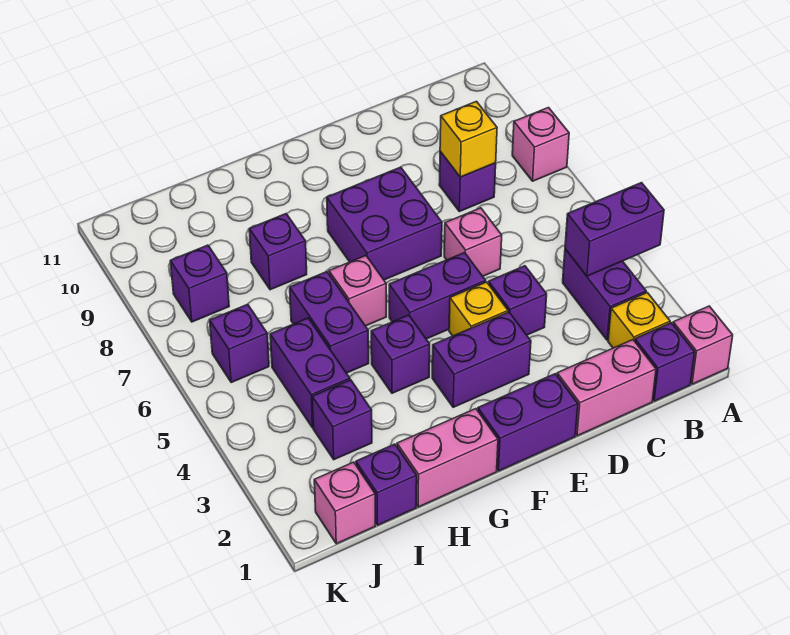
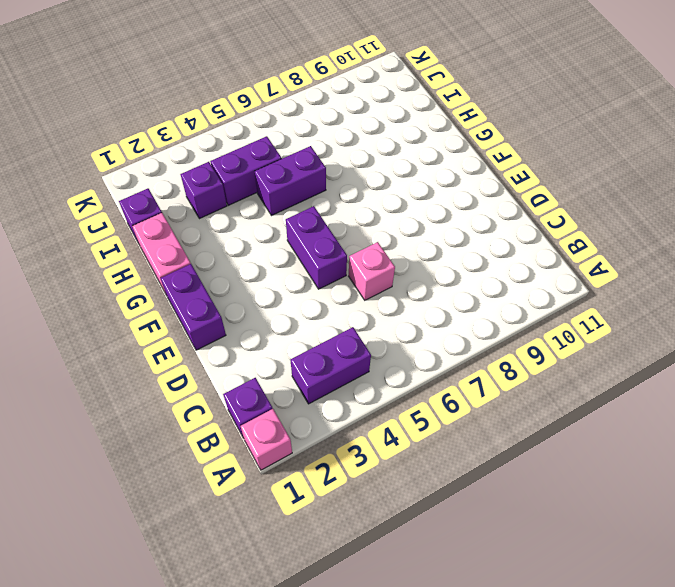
none -> pink 1x1 brick [512,108,569,181]
none -> yellow 1x1 brick [608,293,670,348]
none -> pink 1x2 brick [557,340,656,436]

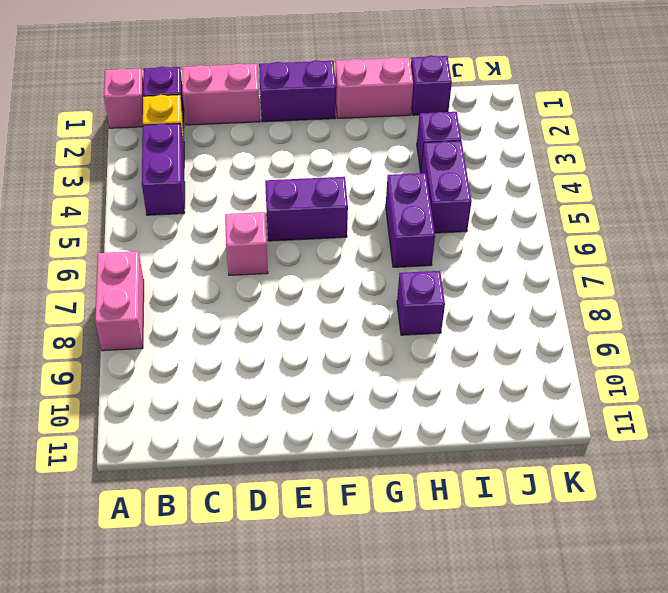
pink 1x2 brick [95,251,144,351] -> pink 1x1 brick [512,108,569,181]
none -> purple 1x1 brick [439,152,496,212]
none -> purple 1x1 brick [489,266,547,335]
none -> purple 1x2 brick [432,312,531,407]

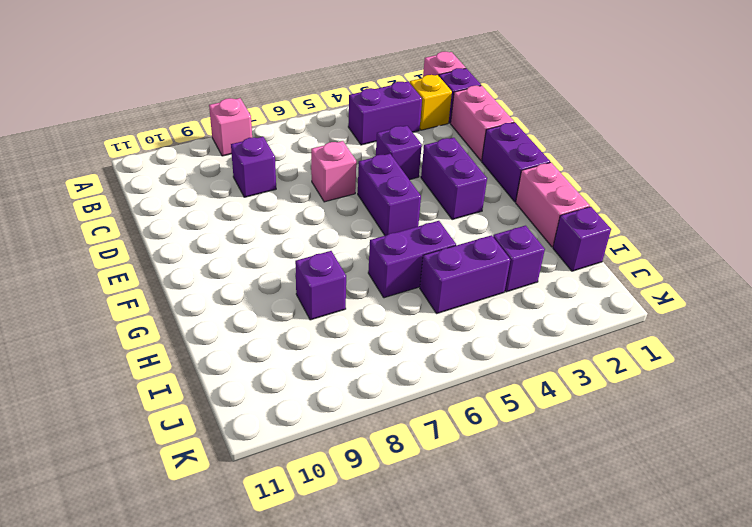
none -> yellow 1x1 brick [449,282,508,336]
none -> purple 2x2 brick [327,167,442,280]
none -> purple 1x1 brick [371,315,430,393]

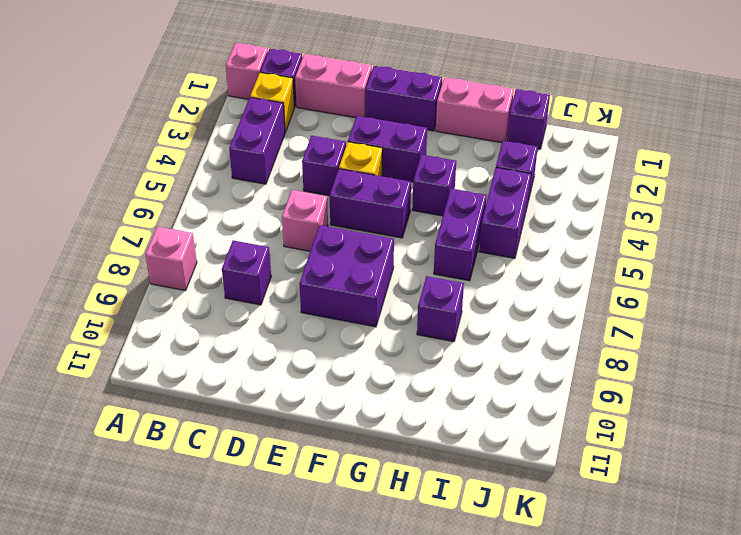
none -> pink 1x1 brick [329,256,386,326]
none -> pink 1x1 brick [314,462,375,544]
none -> purple 1x1 brick [210,304,269,382]

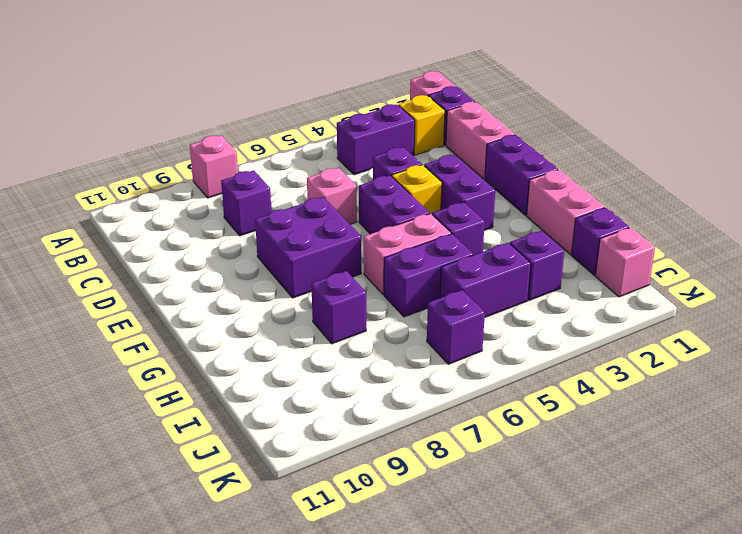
pink 1x2 brick [364,214,451,295] -> pink 1x1 brick [329,256,386,326]
none -> purple 1x1 brick [170,245,229,322]
none -> purple 1x2 brick [565,183,664,276]
none -> yellow 1x1 brick [440,101,497,177]

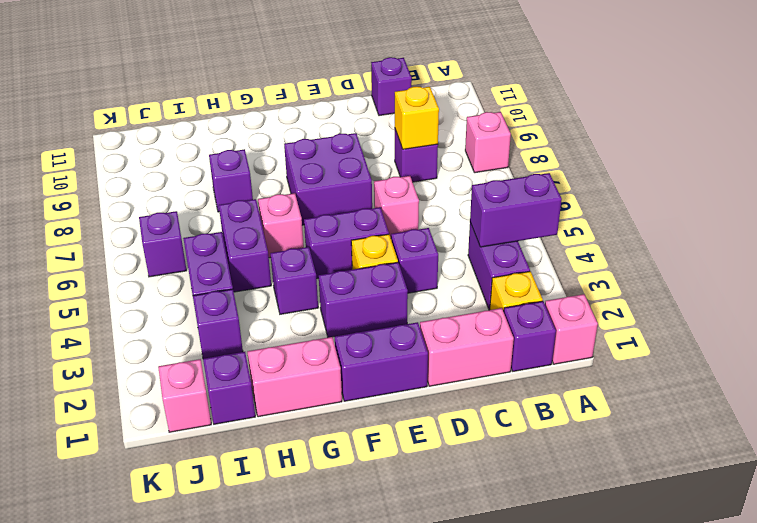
purple 1x1 brick [371,57,412,116] -> purple 1x1 brick moved to [170,245,229,322]

